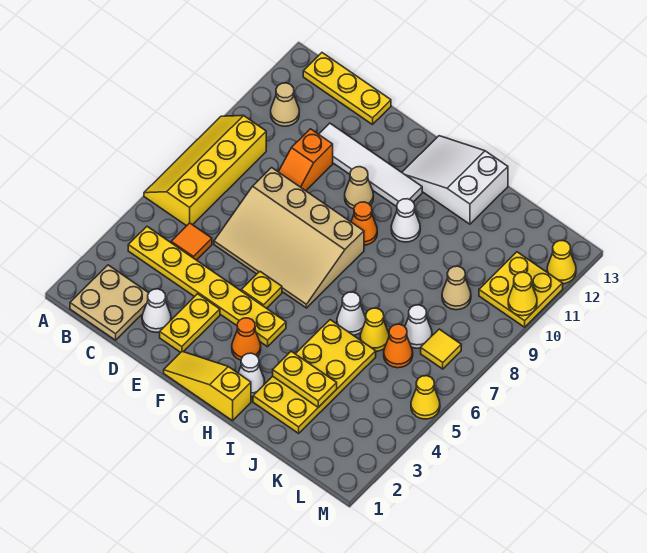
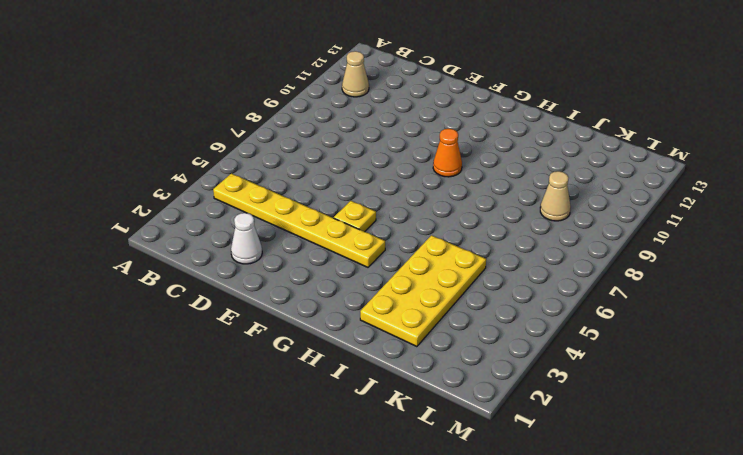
none -> yellow 2x4 slope [144,116,266,226]
none -> tan 2x2 plate [70,265,149,340]
none -> yellow 1x3 plate [303,53,391,125]
none -> orange 1x1 tile [171,223,212,260]

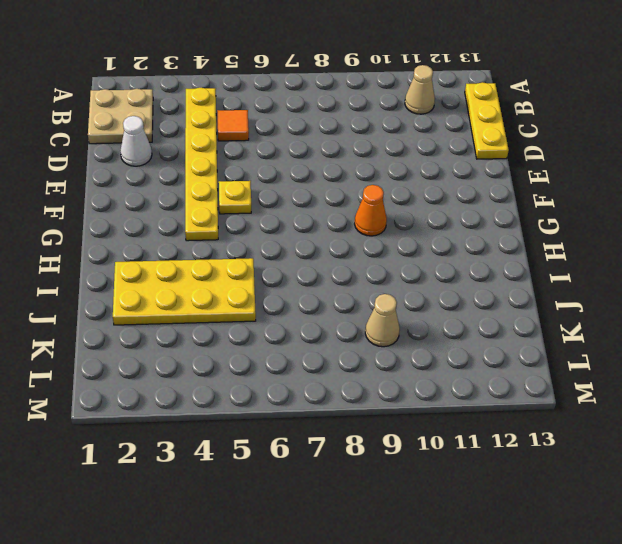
none -> yellow 2x4 slope [144,116,266,226]
none -> tan 3x4 slope [214,168,364,308]
none -> orange 1x2 slope [279,129,333,191]
none -> white 1x4 tile [319,123,422,207]

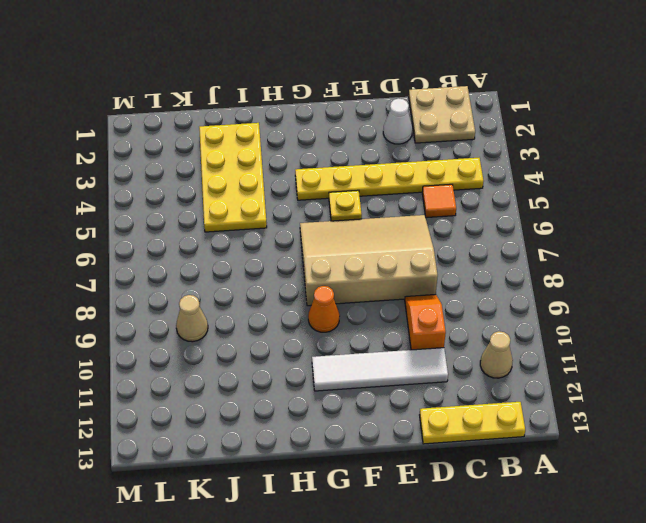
none -> yellow 2x4 slope [144,116,266,226]
none -> yellow 1x2 plate [160,294,220,352]
none -> yellow 1x3 slope [164,351,251,421]
none -> tan 1x1 cone [345,167,373,209]

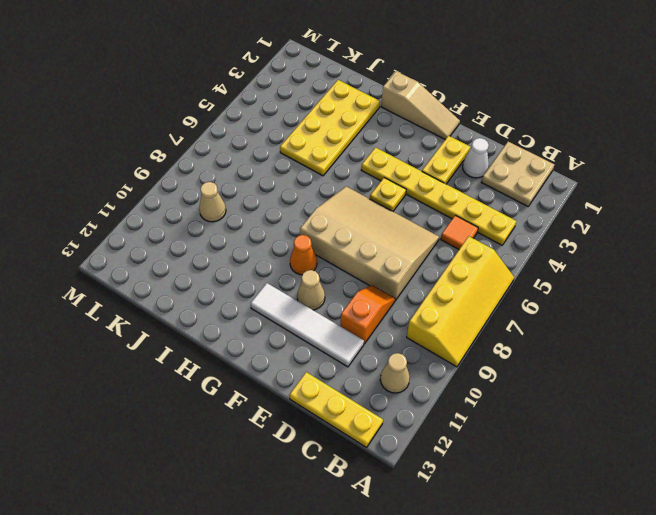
tan 1x3 slope [381,71,460,139] -> yellow 1x3 slope [164,351,251,421]
none -> orange 1x1 cone [232,318,261,360]
none -> white 2x3 slope [402,136,508,224]
none -> white 1x1 cone [238,353,265,397]
none -> white 1x1 cone [391,199,420,242]

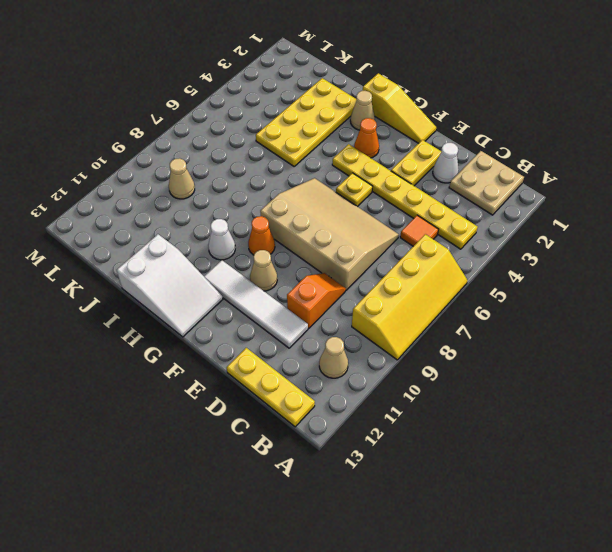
tan 1x1 cone [350,91,375,130] -> white 1x1 cone [238,353,265,397]
none -> white 1x1 cone [337,292,366,335]
none -> yellow 1x1 cone [360,308,389,351]
none -> orange 1x1 cone [384,324,413,368]
none -> white 1x1 cone [405,305,432,348]

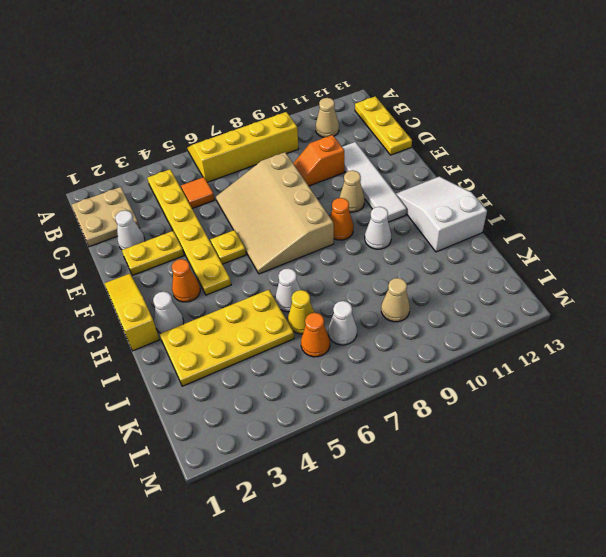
none -> yellow 1x1 tile [421,329,461,369]
none -> yellow 2x2 plate [479,252,563,327]
none -> yellow 1x1 cone [411,376,440,419]
none -> yellow 1x1 cone [547,241,576,284]

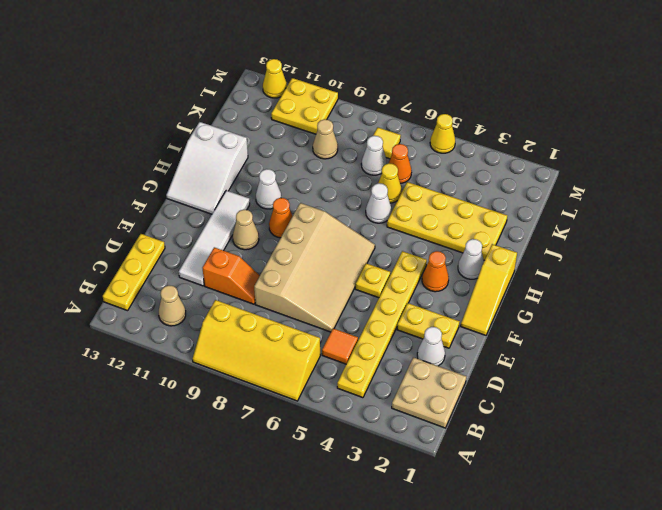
none -> yellow 1x2 plate [273,351,337,407]
none -> yellow 1x1 cone [508,272,537,316]

